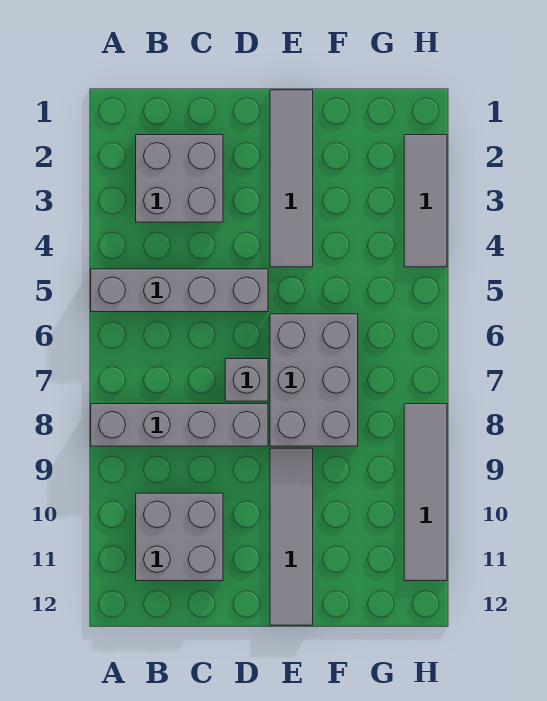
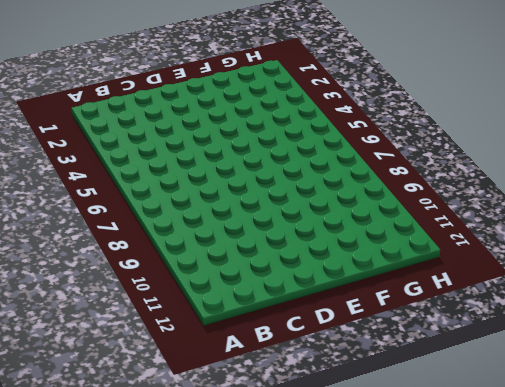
none -> grey 1x4 brick [91,269,268,312]
none -> grey 1x4 brick [91,404,268,446]

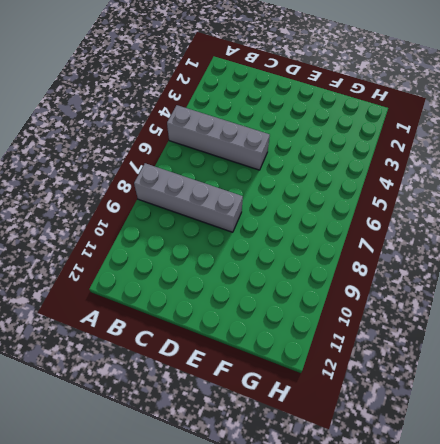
none -> grey 2x2 brick [136,135,223,222]
none -> grey 2x2 brick [136,493,223,581]

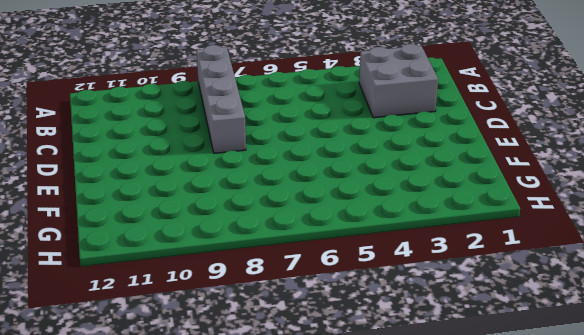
none -> grey 1x4 brick [91,269,268,312]
none -> grey 2x2 brick [136,493,223,581]

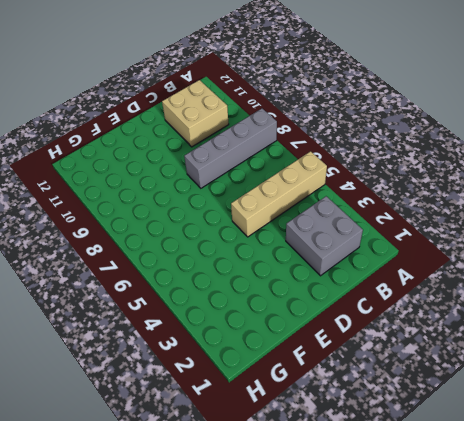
tan 1x4 brick [231,151,327,237] -> grey 1x4 brick [91,269,268,312]
tan 2x2 brick [162,80,229,147] -> grey 2x2 brick [136,493,223,581]
none -> grey 1x1 brick [225,359,268,401]
none -> grey 1x4 tile [270,90,313,267]

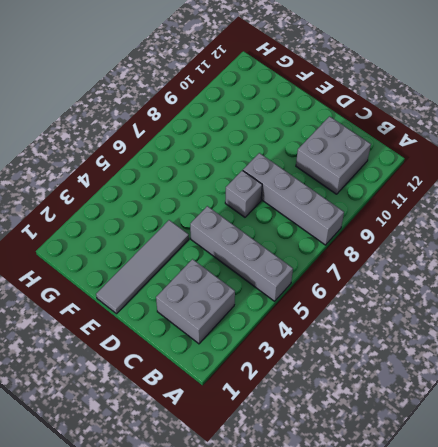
none -> grey 2x3 brick [270,314,358,446]
none -> grey 1x4 tile [270,448,313,625]

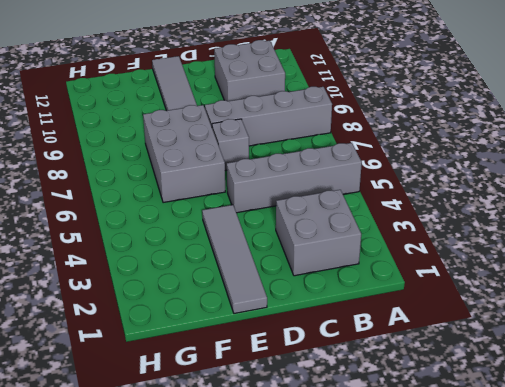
none -> grey 1x3 tile [404,135,447,267]
none -> grey 1x4 tile [404,404,447,581]

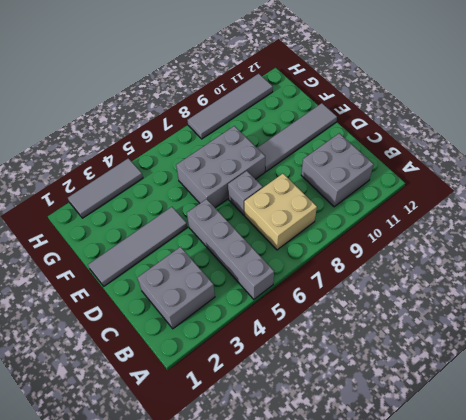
tan 2x2 brick [244,174,317,250] -> grey 1x4 brick [91,404,268,446]

